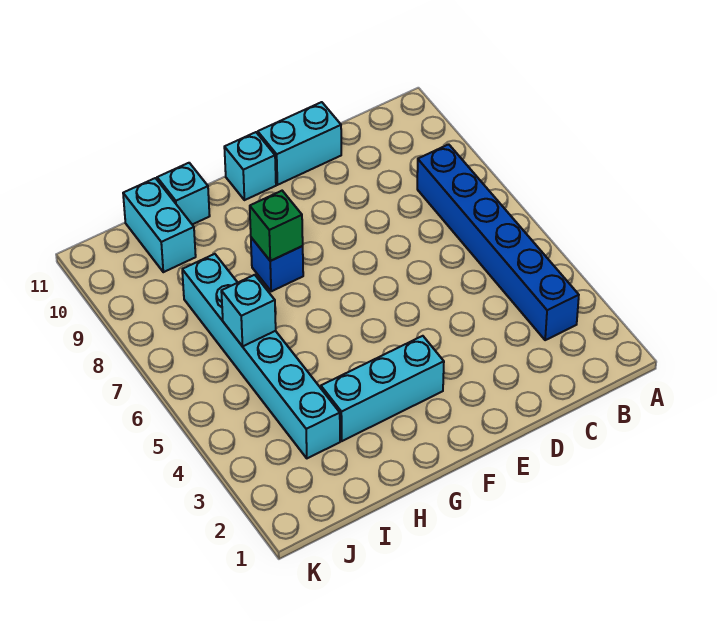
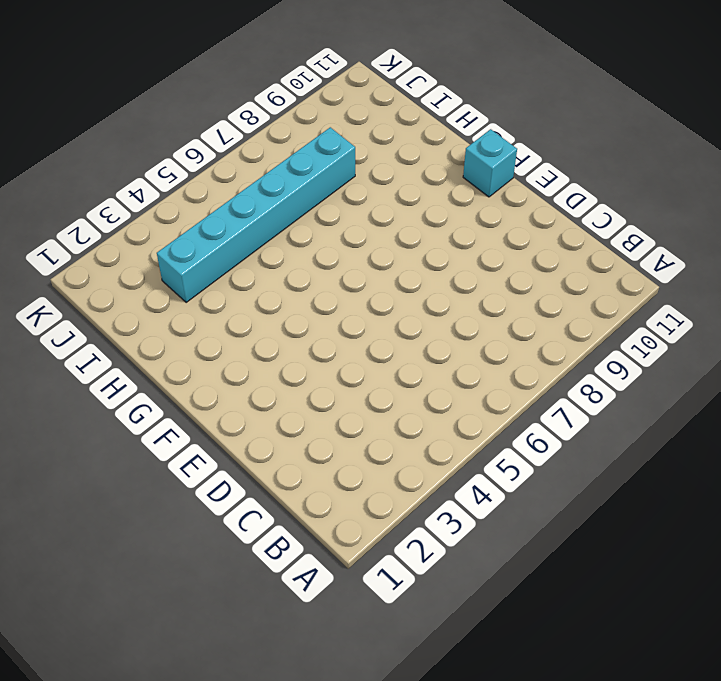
none -> blue 1x6 brick [417,144,579,340]
none -> cyan 1x2 brick [258,102,341,185]

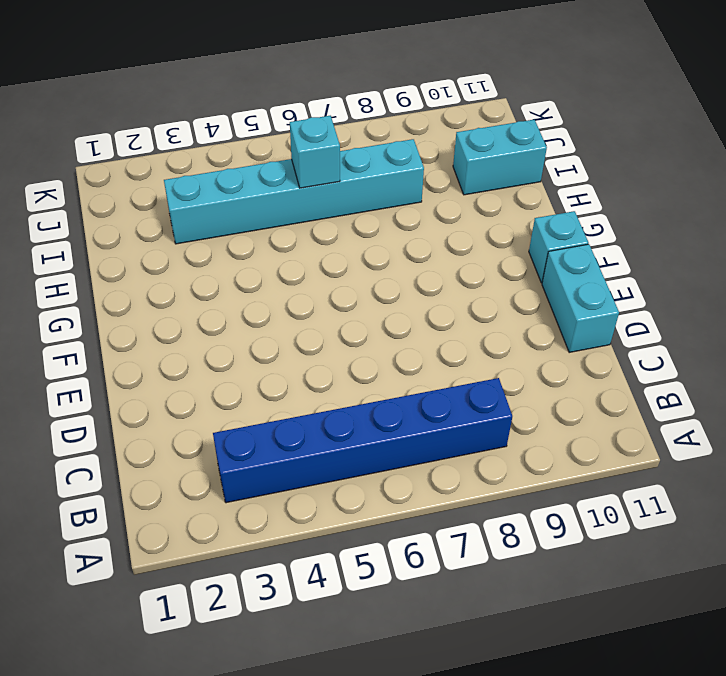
none -> cyan 1x3 brick [321,336,444,441]
none -> blue 1x1 brick [251,238,303,291]

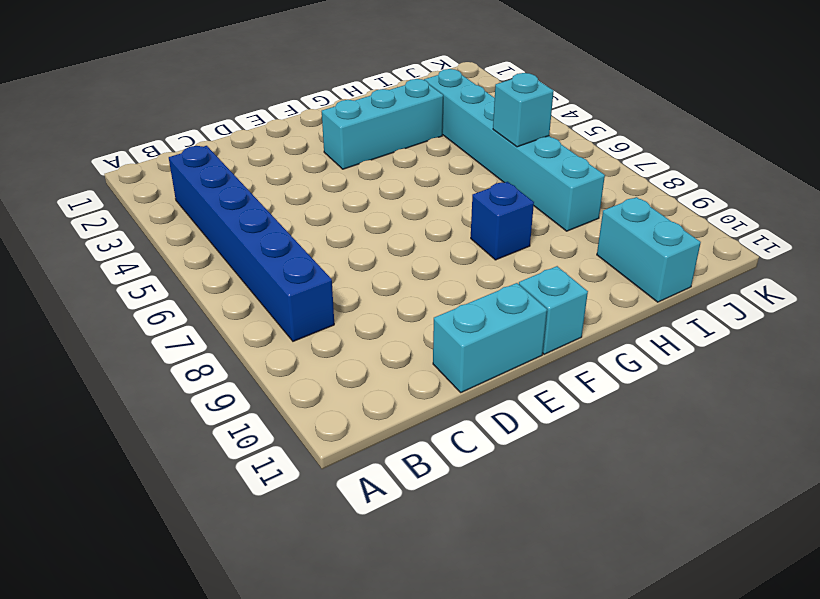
none -> cyan 1x1 brick [157,163,210,224]
none -> green 1x1 brick [250,191,303,261]

